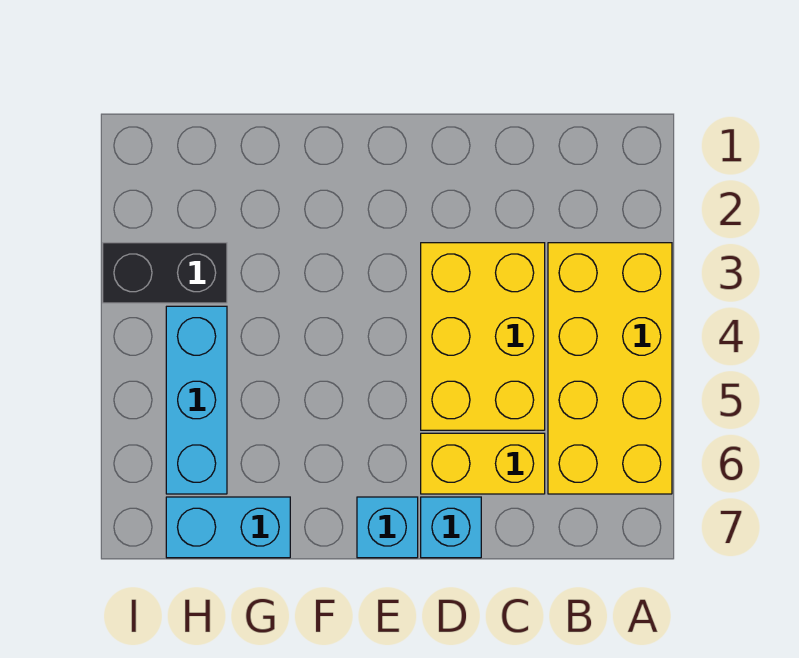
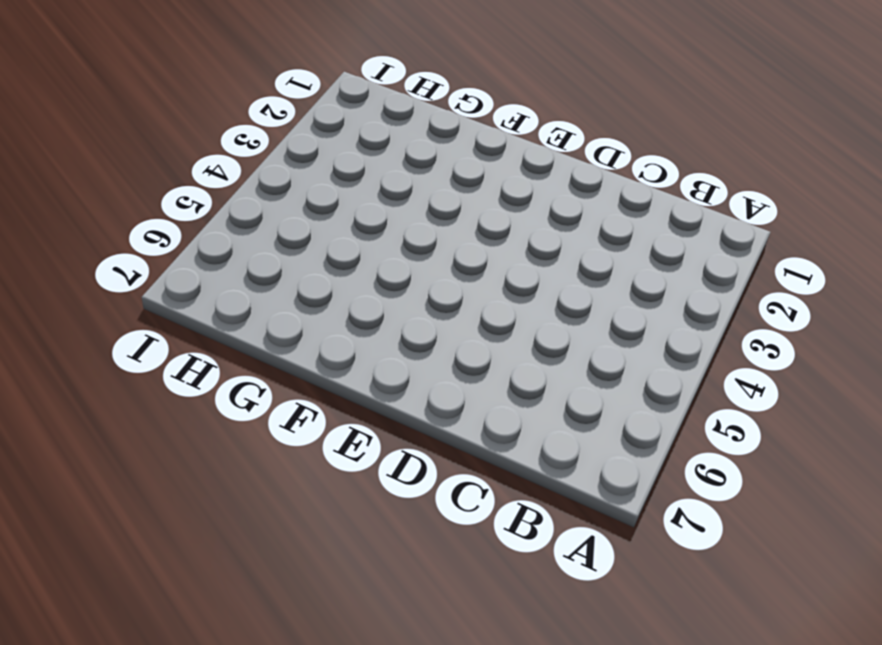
none -> yellow 2x4 brick [548,243,672,494]
none -> yellow 2x3 brick [421,243,545,430]

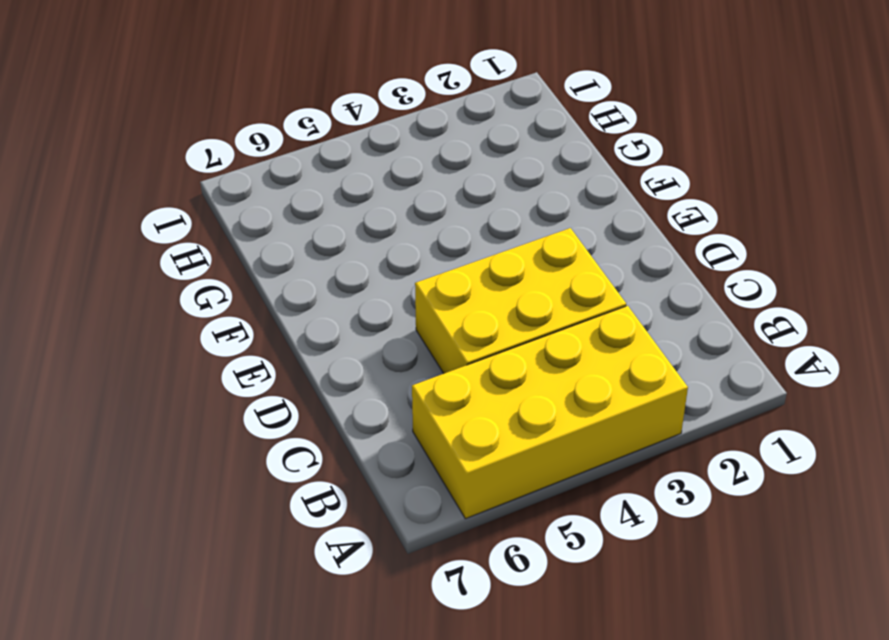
none -> yellow 1x2 brick [421,433,545,494]
none -> cyan 1x1 brick [421,497,481,558]

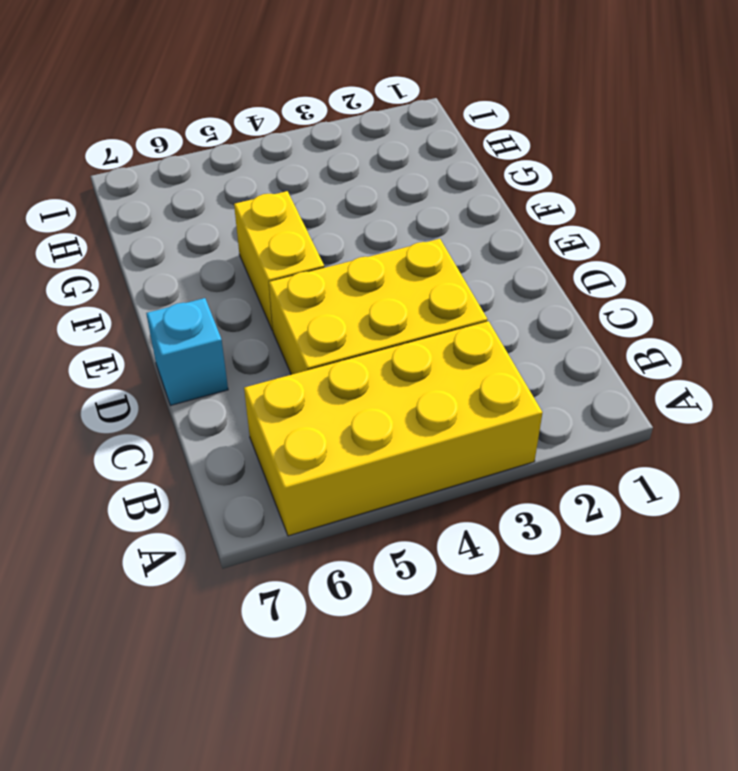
yellow 1x2 brick [234,191,324,331] -> yellow 1x2 brick moved to [421,433,545,494]
none -> cyan 1x1 brick [357,497,418,558]
none -> cyan 1x2 brick [166,497,290,558]

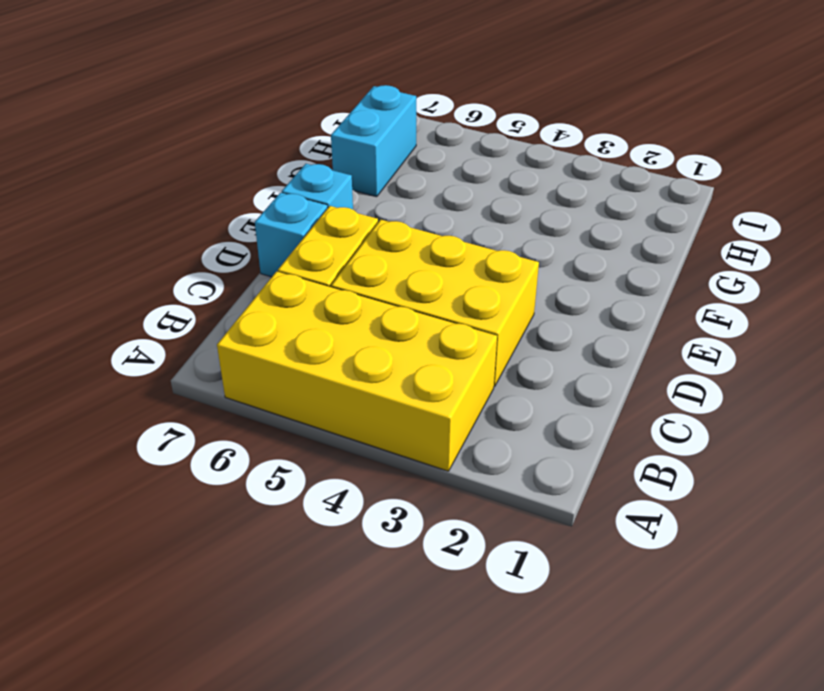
none -> black 1x2 brick [103,243,227,303]
none -> cyan 1x3 brick [166,306,227,494]

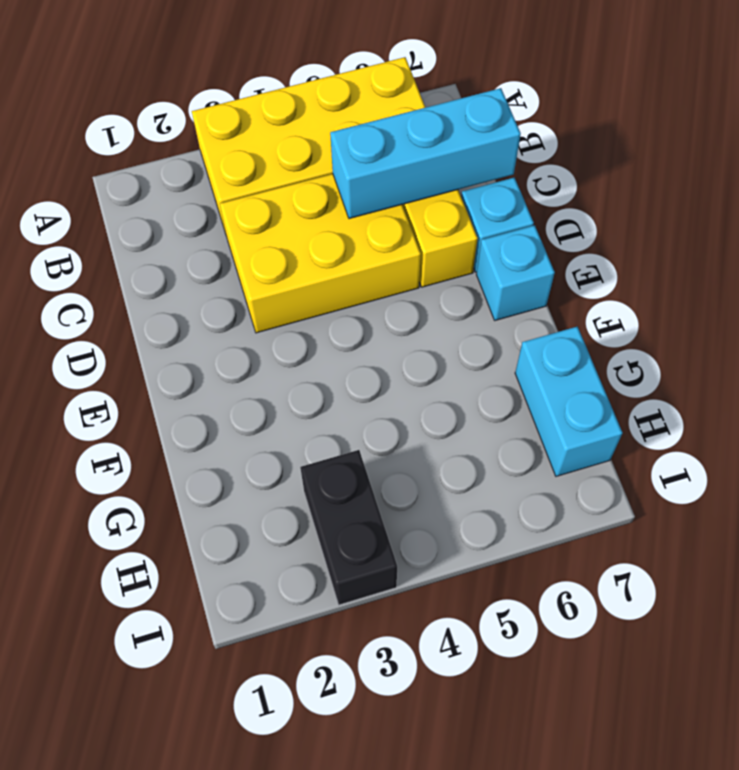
cyan 1x3 brick [330,88,521,219] -> cyan 1x3 brick moved to [166,306,227,494]

